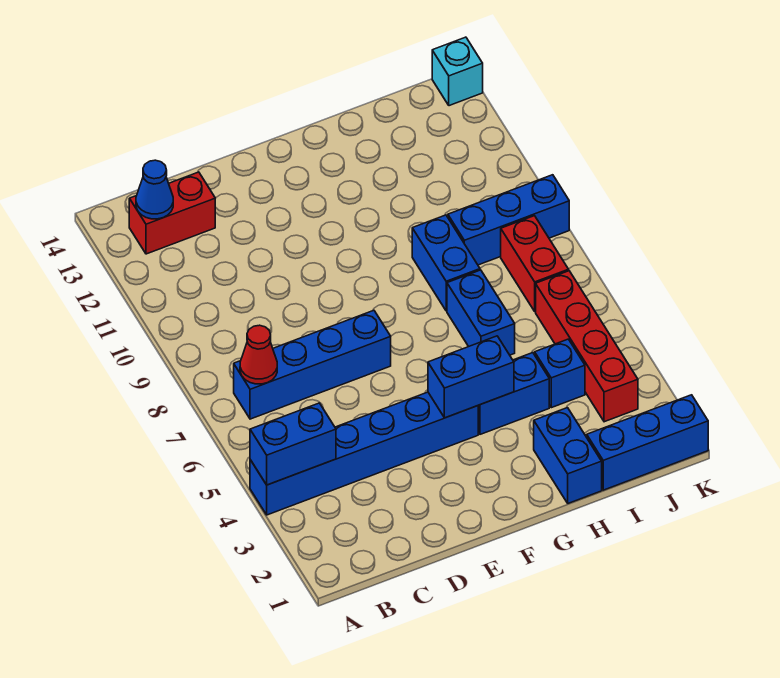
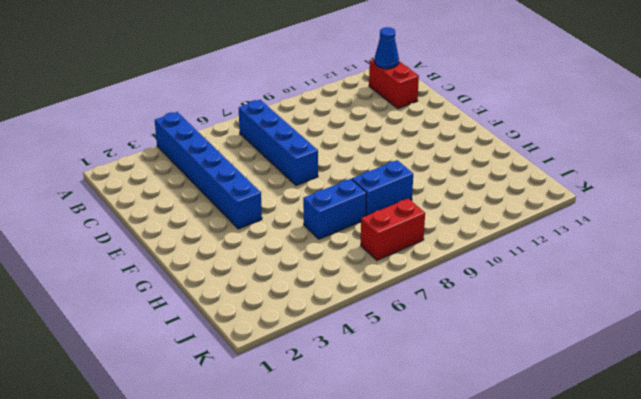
none -> blue 1x2 brick [478,353,549,434]
none -> blue 1x2 brick [534,408,602,503]
none -> blue 1x3 brick [587,395,708,490]

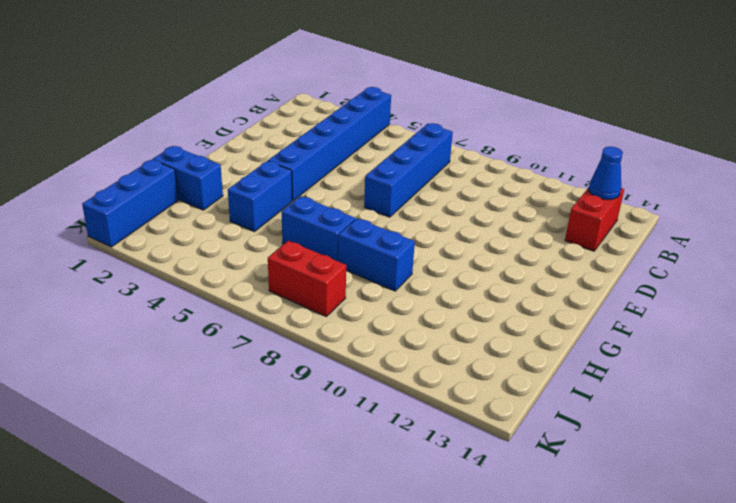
none -> blue 1x1 brick [535,339,585,408]
none -> blue 1x3 brick [448,175,569,265]
none -> red 1x4 brick [536,271,638,422]

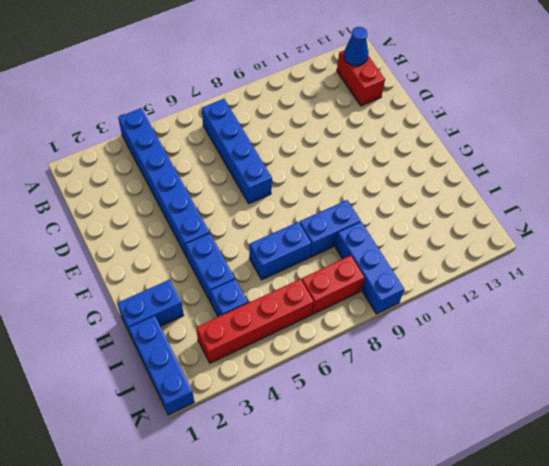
none -> cyan 1x1 brick [432,37,483,106]
none -> blue 1x2 brick [250,403,336,485]
none -> red 1x1 cone [240,325,277,384]

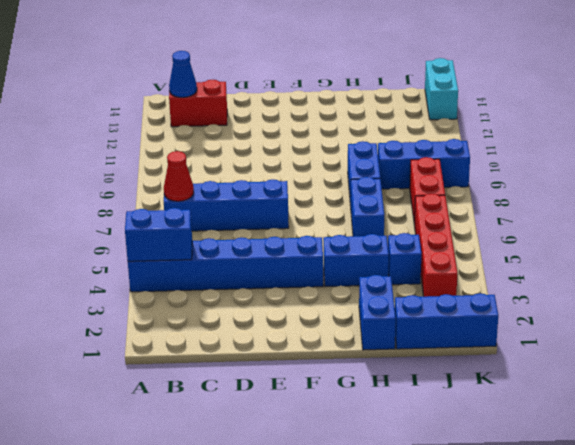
cyan 1x2 brick [425,58,458,120] -> cyan 1x1 brick [432,37,483,106]
none -> blue 1x2 brick [428,336,514,418]

